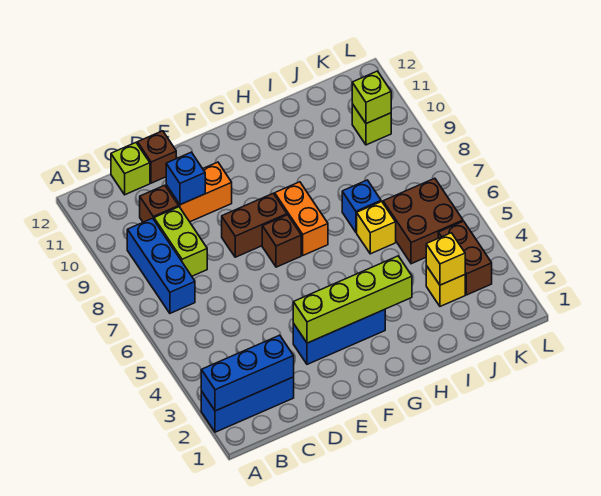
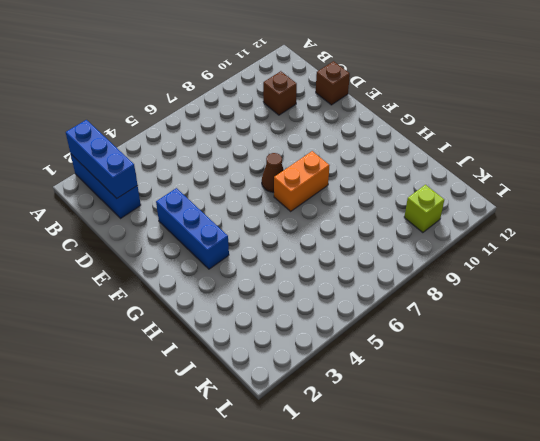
brown 1x1 cone [262,153,284,192] -> brown 1x1 brick [262,215,301,267]
none -> blue 1x3 brick [127,218,195,313]
none -> lime 1x2 brick [154,207,207,276]
none -> lime 1x1 brick [111,143,150,195]

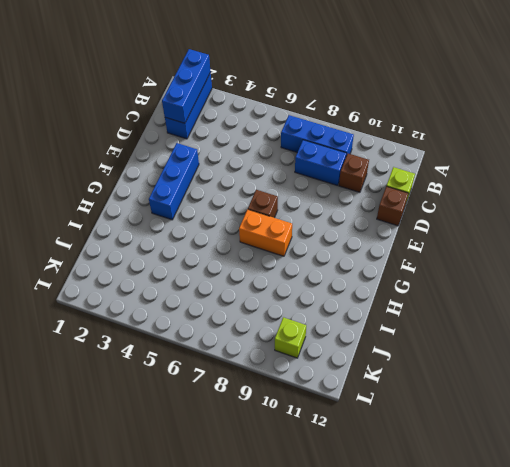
blue 1x2 brick [295,140,346,186] -> lime 1x2 brick [154,207,207,276]
none -> orange 1x2 brick [166,162,232,222]
none -> brown 1x2 brick [222,194,287,257]
none -> yellow 1x1 brick [357,202,396,254]

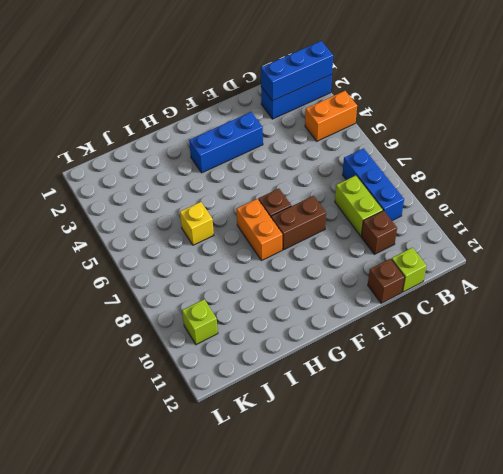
orange 1x2 brick [305,91,357,141] -> orange 1x2 brick moved to [166,162,232,222]
none -> blue 1x1 brick [342,180,381,232]
none -> yellow 1x1 brick [426,266,465,306]
none -> brown 2x2 brick [383,178,463,264]

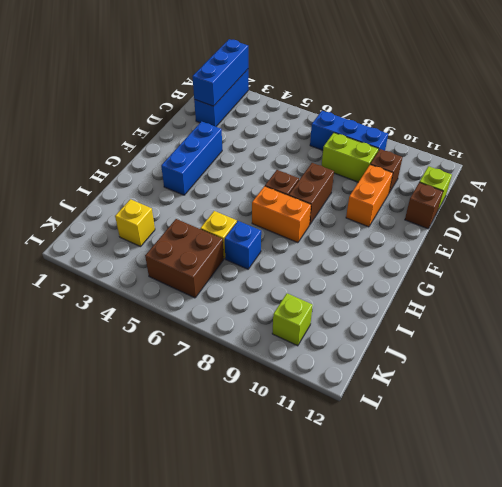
none -> brown 1x2 brick [438,221,492,295]
none -> blue 1x1 brick [166,152,205,205]
none -> lime 1x4 brick [293,256,412,343]

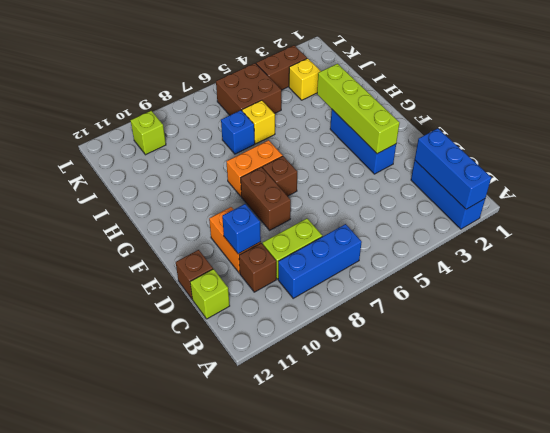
none -> yellow 1x1 brick [426,233,465,285]
none -> lime 1x1 brick [352,71,391,124]

